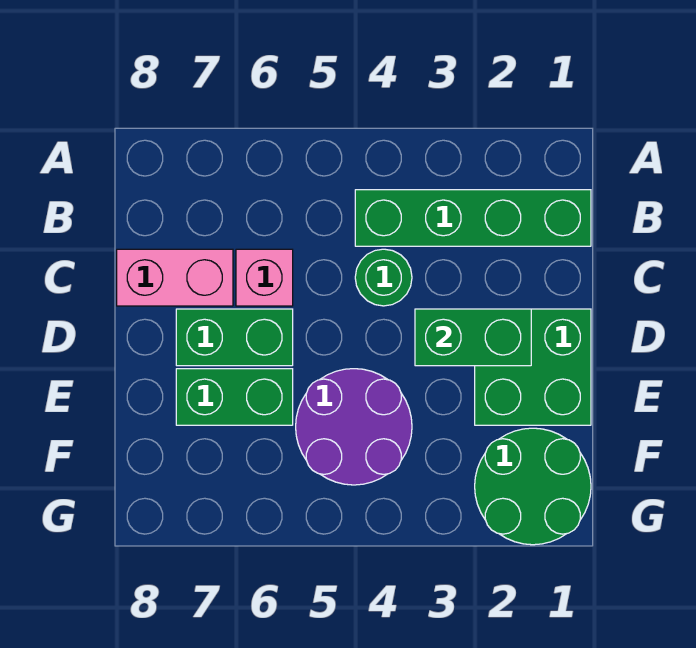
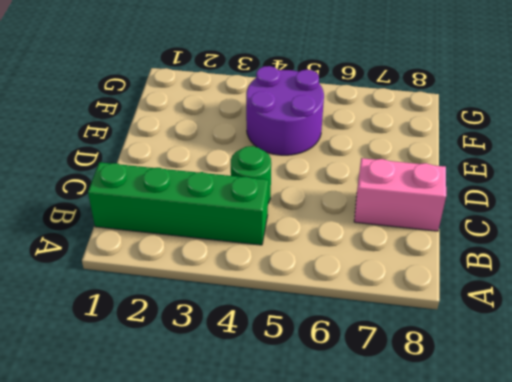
none -> pink 1x1 brick [236,249,293,306]
none -> green 2x2 brick [475,309,591,425]

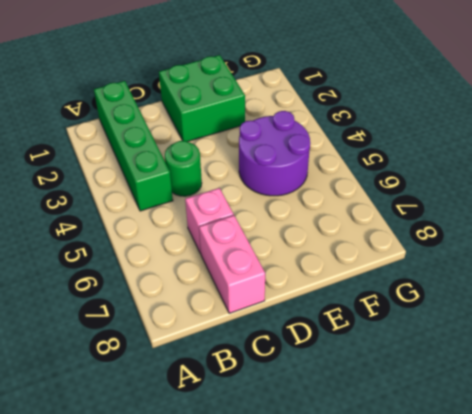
none -> green 1x2 brick [176,309,293,366]
none -> green 1x2 brick [176,369,293,425]

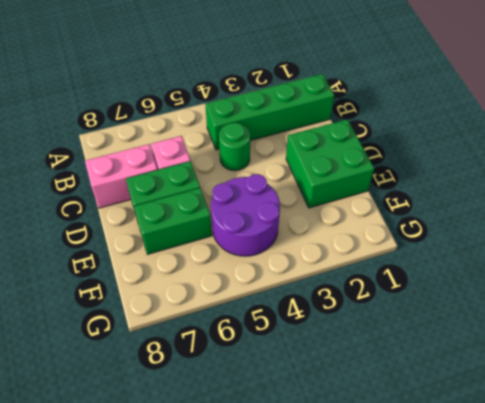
none -> green 2x2 round brick [475,428,591,545]
none -> green 1x2 brick [415,309,531,366]

